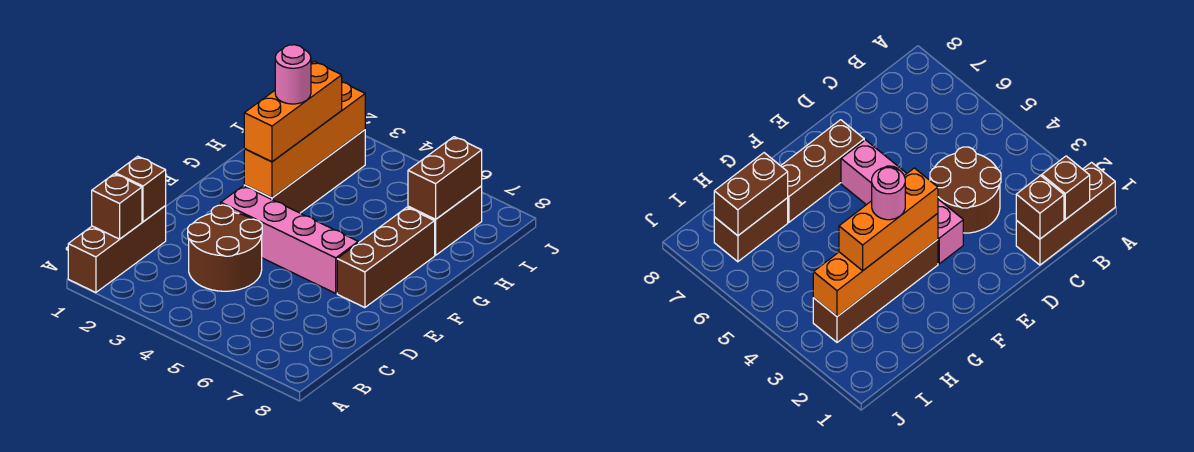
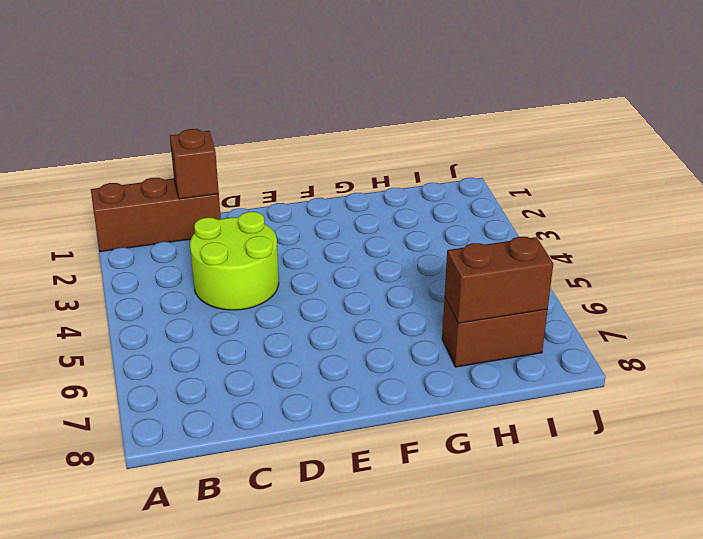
lime 2x2 round brick [190,212,279,310] -> brown 2x2 round brick [188,205,262,291]
none -> pink 1x4 brick [221,186,358,293]
none -> brown 1x3 brick [337,207,435,308]
none -> brown 1x4 brick [244,130,365,213]

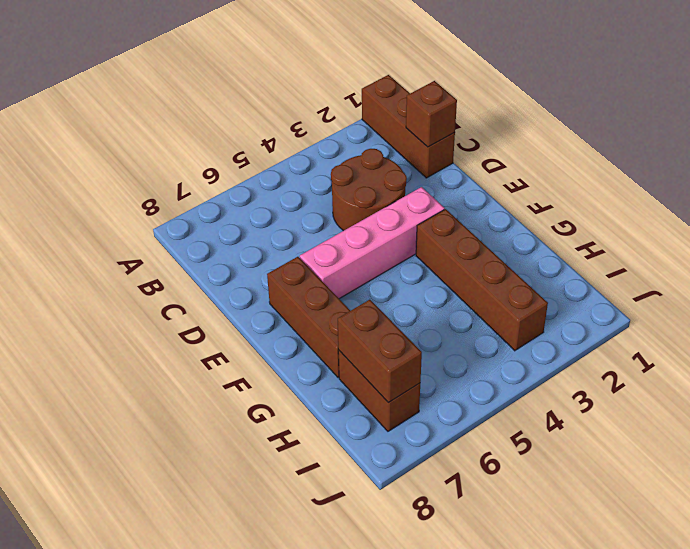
none -> brown 1x1 brick [92,174,142,239]
none -> orange 1x4 brick [244,82,365,198]
none -> orange 1x3 brick [244,62,342,162]

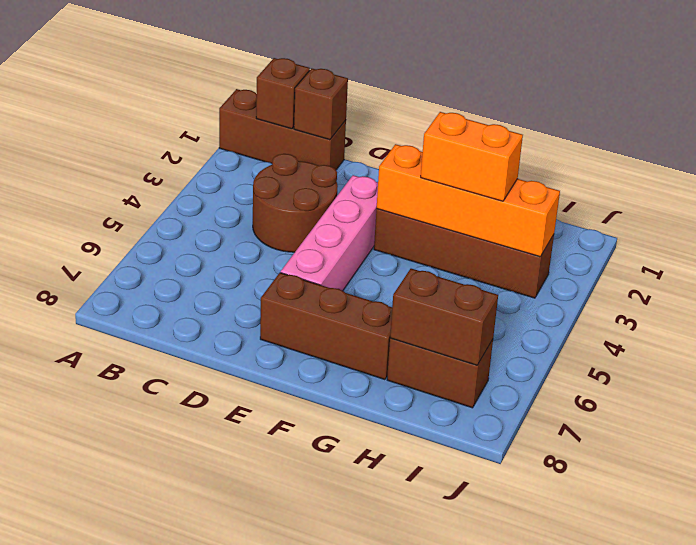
orange 1x2 brick [421,112,523,201] -> orange 1x3 brick [244,62,342,162]
none -> pink 1x1 round brick [275,45,311,104]

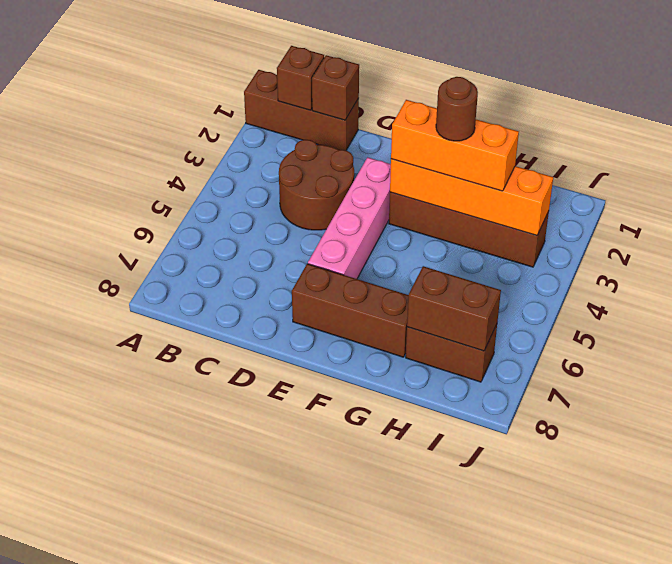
brown 1x1 round brick [436,77,478,141] -> pink 1x1 round brick [275,45,311,104]

